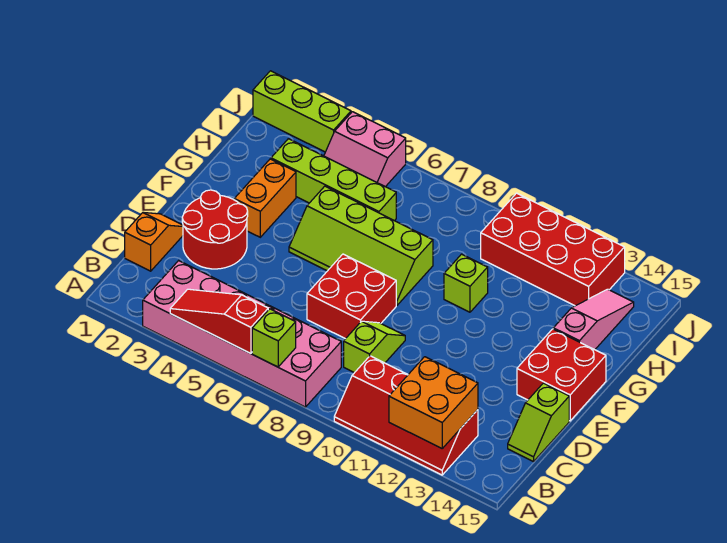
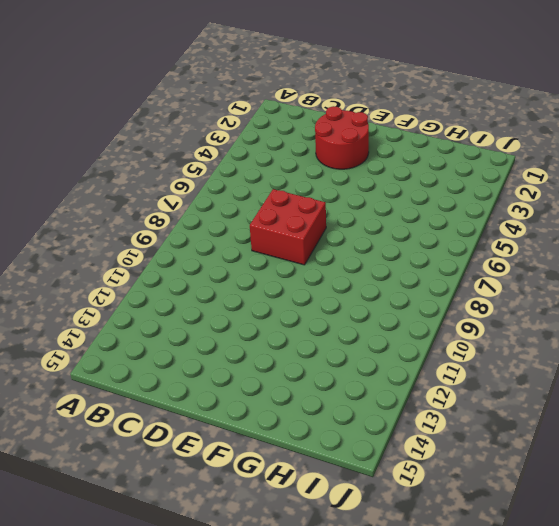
none -> pink 2x6 brick [143,261,341,407]
none -> red 2x4 slope [334,356,478,475]
none -> orange 1x2 slope [125,212,183,271]

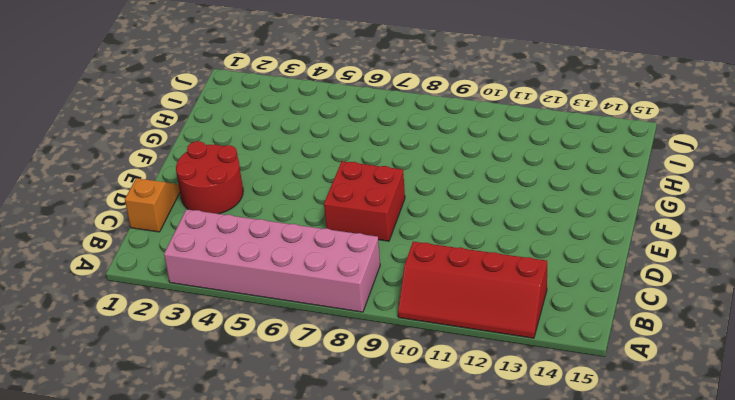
none -> lime 1x2 slope [344,321,405,373]
none -> lime 1x2 slope [508,383,569,462]
none -> red 2x2 brick [517,329,606,421]

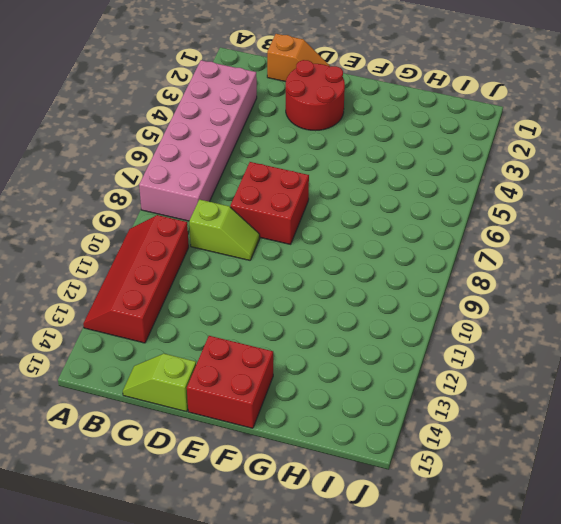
none -> orange 1x2 brick [234,159,296,237]
none -> lime 2x4 slope [289,186,433,305]
none -> lime 1x1 brick [444,254,488,312]

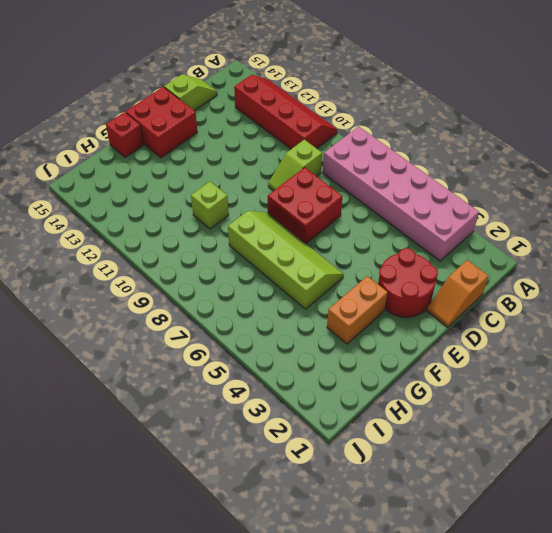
red 1x1 brick [106,112,144,157] -> none
none -> pink 1x3 slope [553,289,634,350]
none -> lime 1x4 brick [271,139,396,221]
none -> pink 2x2 slope [324,112,406,187]

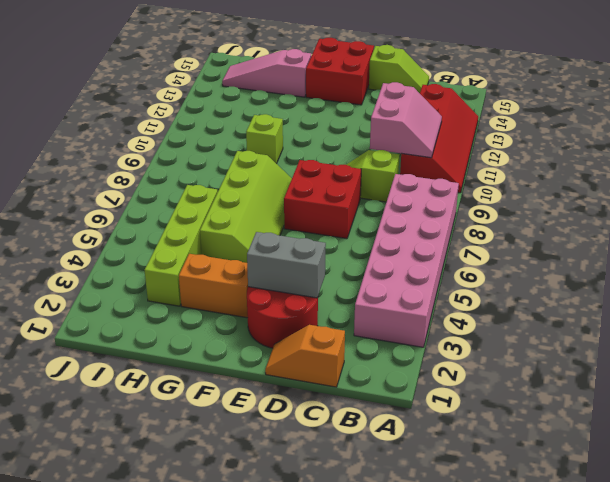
pink 2x2 slope [370,82,442,158] -> pink 2x2 slope moved to [324,112,406,187]
grey 1x2 brick [247,232,326,298] -> none
none -> red 2x4 brick [481,193,625,306]
none -> lime 1x3 brick [253,71,351,152]
none -> red 1x3 slope [170,289,268,354]

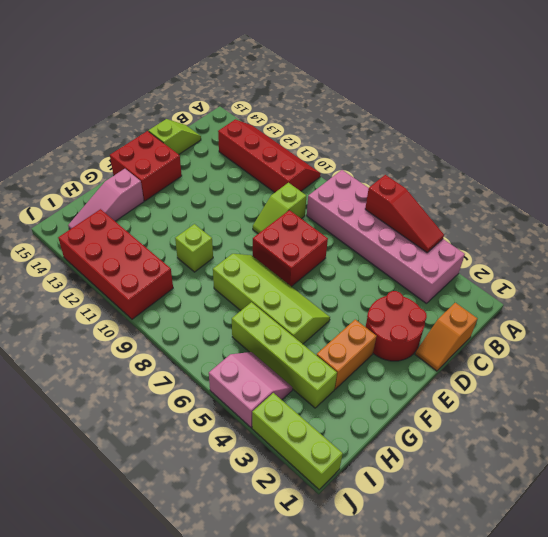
none -> lime 1x1 brick [252,309,296,367]
none -> orange 2x2 brick [389,357,478,448]

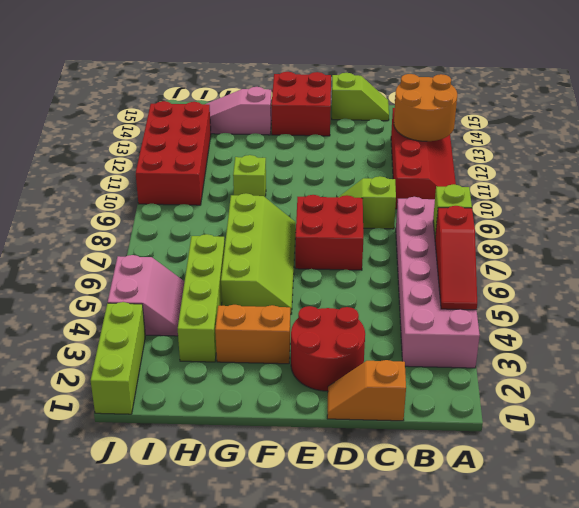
orange 2x2 round brick [394,74,457,141] -> orange 2x2 brick [389,357,478,448]

